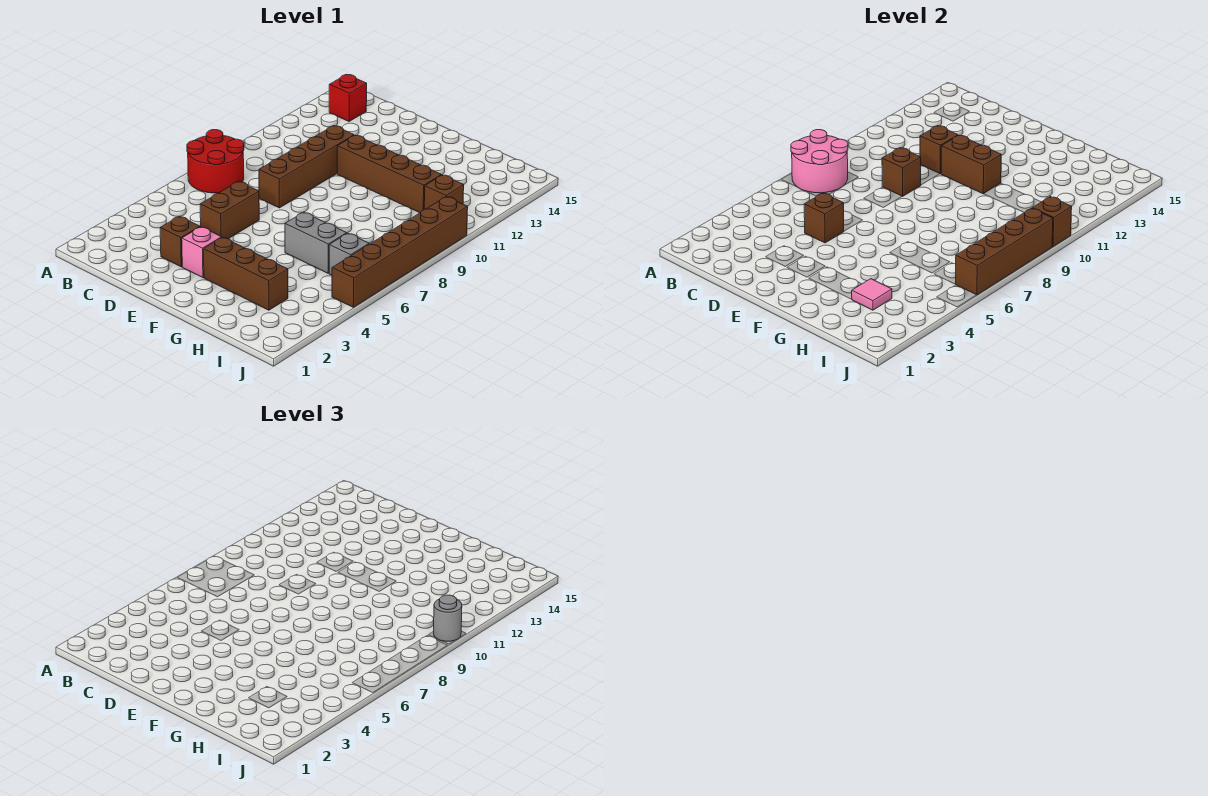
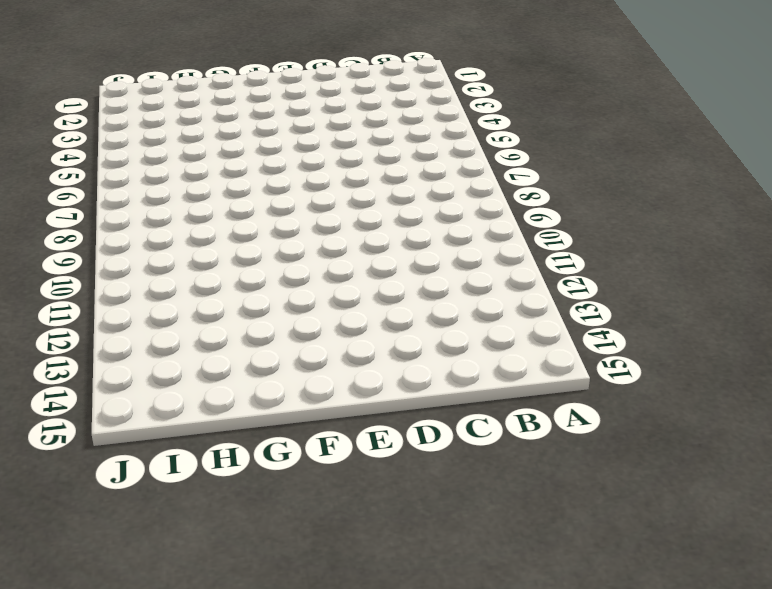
none -> red 2x2 round brick [187,130,244,193]
none -> red 1x1 brick [329,75,367,122]
none -> brown 1x1 brick [160,216,200,267]

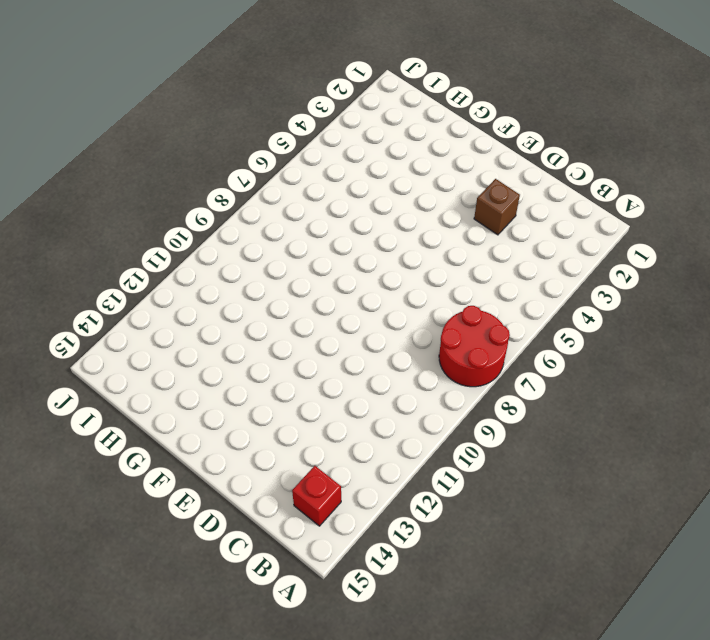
none -> brown 1x2 brick [200,181,259,239]
none -> brown 1x4 brick [259,126,354,208]
none -> pink 1x1 brick [182,227,222,277]

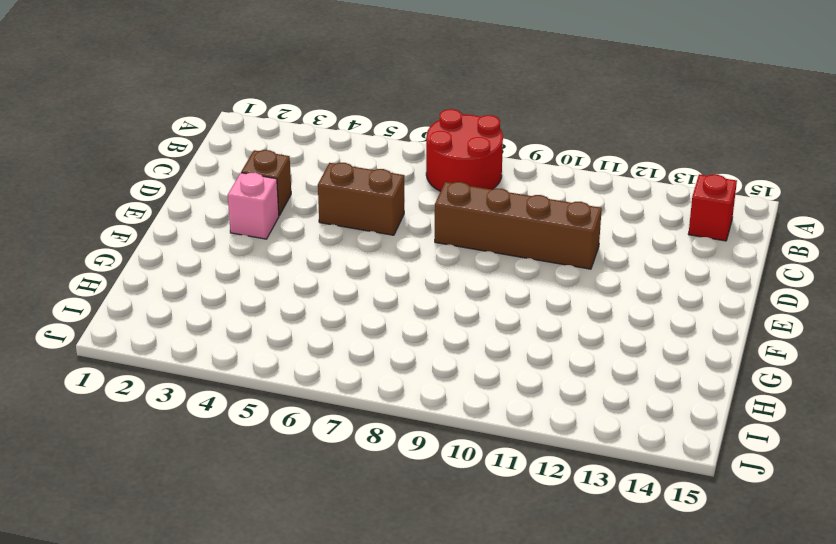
none -> brown 1x4 brick [337,135,441,213]
none -> brown 1x3 brick [204,237,288,310]
none -> grey 1x2 brick [285,212,347,273]

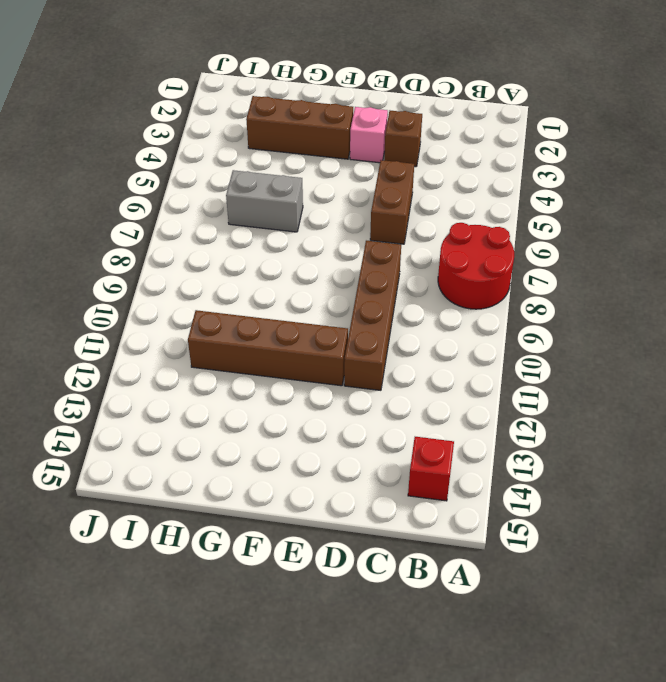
none -> grey 1x1 brick [329,233,369,275]
none -> brown 1x1 brick [424,175,464,210]
none -> brown 1x6 brick [332,197,468,307]

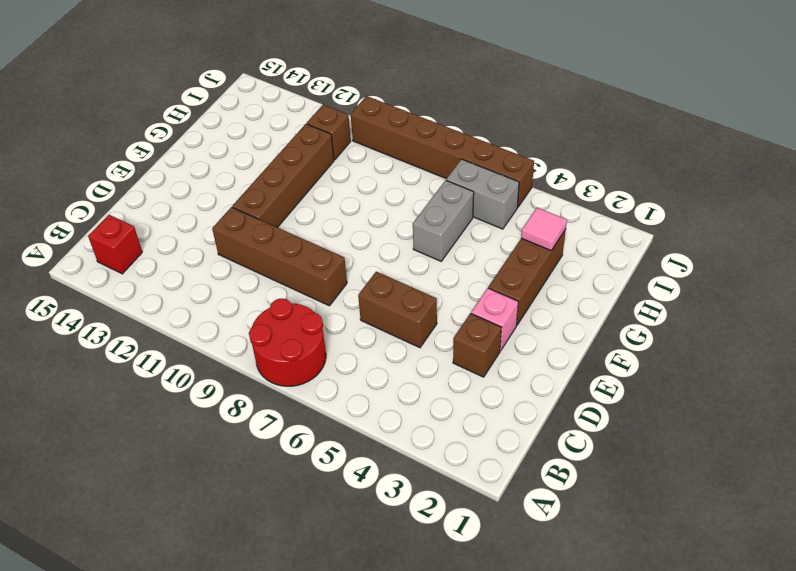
grey 1x2 brick [446,159,519,229] -> grey 1x1 brick [329,233,369,275]
none -> pink 2x2 round brick [791,130,848,193]
none -> brown 1x1 brick [804,193,844,243]
none -> brown 1x1 brick [882,148,921,196]

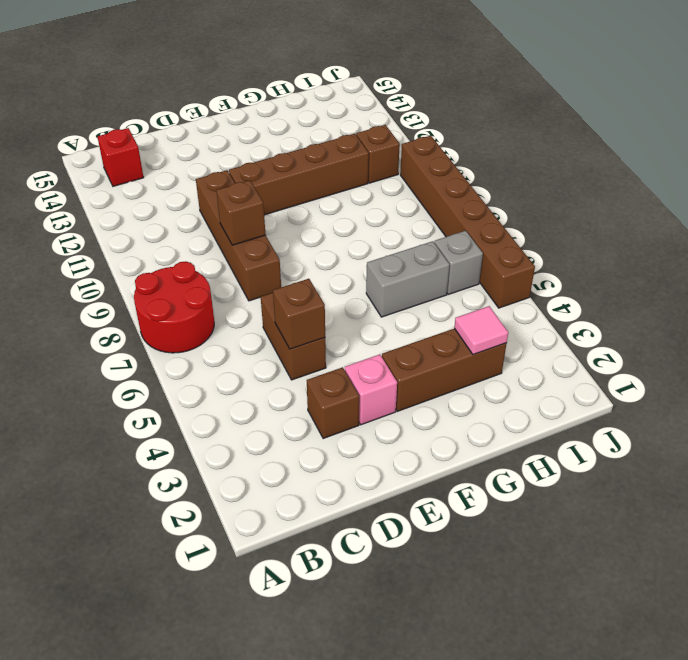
none -> pink 2x2 round brick [791,130,848,193]
none -> brown 1x1 brick [920,126,958,174]
none -> brown 1x2 brick [941,135,1001,194]

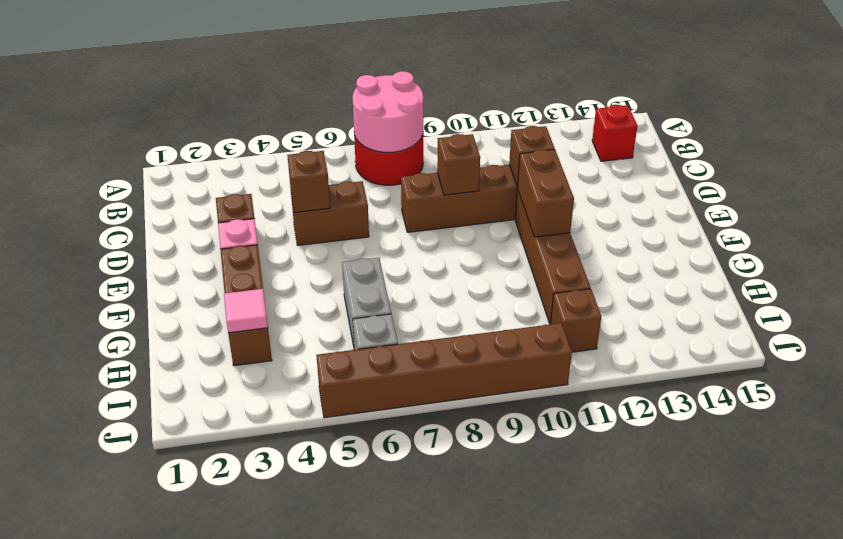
none -> brown 1x4 brick [956,208,1053,295]
none -> brown 1x1 brick [1032,197,1072,247]
none -> grey 1x1 round brick [434,595,462,641]

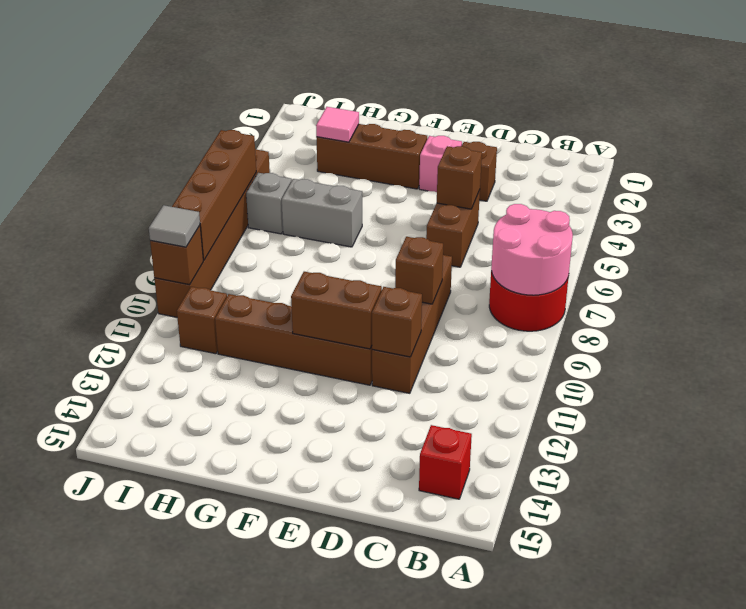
grey 1x1 tile [149,205,200,247] -> grey 1x1 round brick [434,595,462,641]

